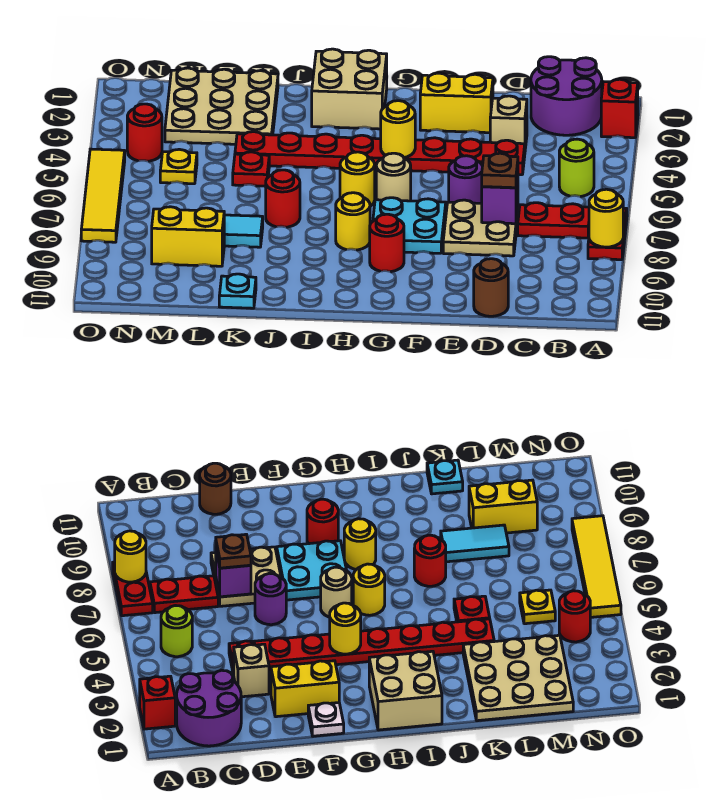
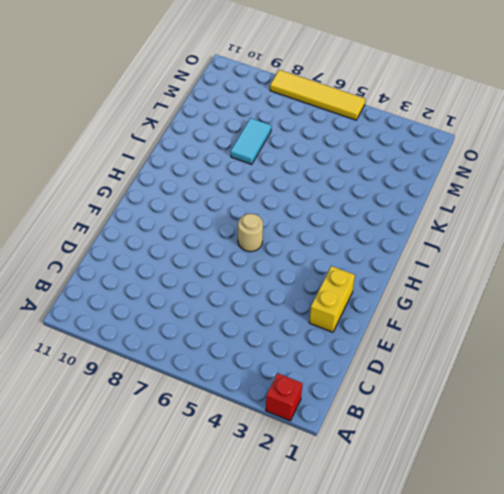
none -> red 1x2 plate [588,208,627,260]
none -> purple 2x2 round brick [531,57,602,135]
none -> lime 1x1 round brick [559,139,594,196]
none -> red 1x2 plate [518,203,589,238]

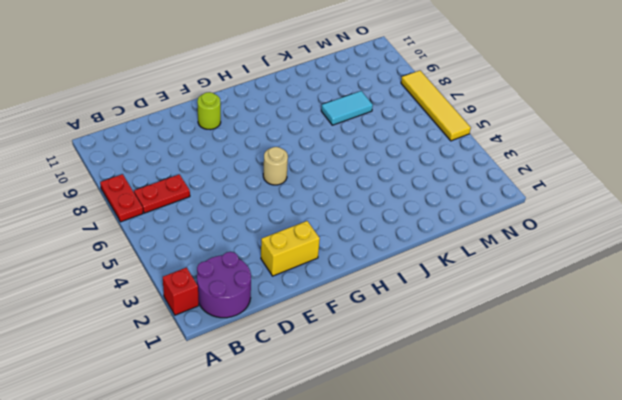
lime 1x1 round brick [197,92,221,130] -> lime 1x1 round brick moved to [559,139,594,196]
none -> tan 1x1 brick [490,96,527,148]
none -> red 1x8 plate [235,132,525,175]
none -> tan 2x2 plate [443,200,518,256]
none -> brown 1x1 round brick [474,259,508,316]

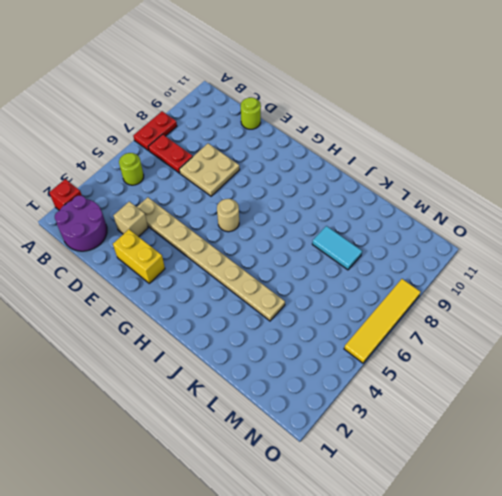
tan 1x8 plate [137,197,285,321] -> red 1x8 plate [235,132,525,175]
lime 1x1 round brick [241,97,261,129] -> brown 1x1 round brick [474,259,508,316]
none -> purple 1x1 round brick [449,156,482,203]
none -> white 1x1 plate [308,703,344,736]
none -> cyan 2x2 plate [373,198,446,253]
none -> red 1x1 round brick [370,214,404,272]

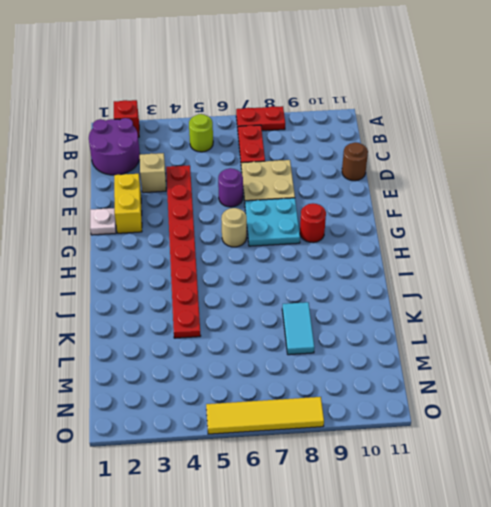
none -> tan 2x2 brick [312,49,387,129]
none -> yellow 1x1 round brick [340,152,375,206]
none -> yellow 1x1 round brick [336,193,370,250]
none -> red 1x1 round brick [266,170,300,227]

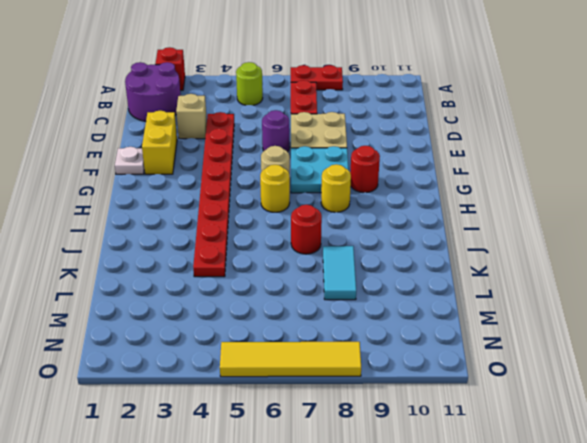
none -> brown 1x1 round brick [474,259,508,316]
none -> tan 2x2 brick [312,49,387,129]
none -> tan 3x3 plate [165,68,278,144]
none -> red 1x1 plate [233,152,269,186]

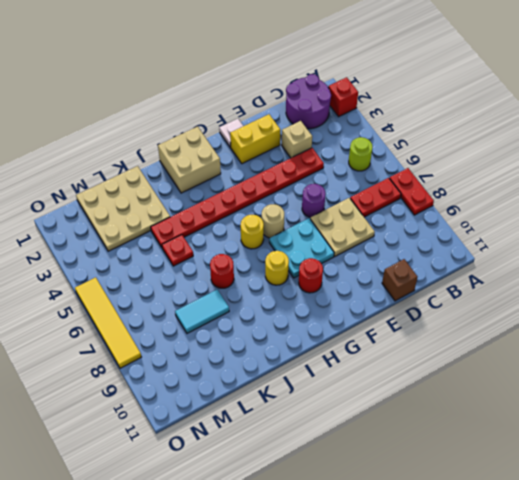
brown 1x1 brick [382,259,418,301] -> brown 1x1 round brick [474,259,508,316]
none -> cyan 1x1 plate [219,274,256,308]
none -> yellow 1x2 brick [152,207,224,266]
none -> yellow 1x1 plate [160,149,197,184]
none -> red 1x1 round brick [127,104,162,161]

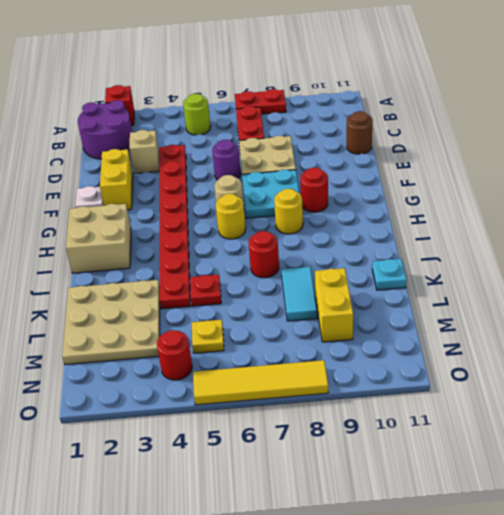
none -> yellow 1x1 round brick [589,189,623,247]
none -> purple 1x1 brick [482,174,518,224]
none -> yellow 1x1 round brick [381,101,415,157]
none -> brown 1x1 plate [482,153,518,188]

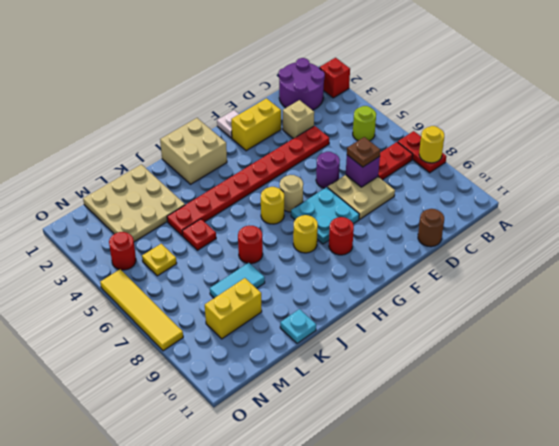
none -> yellow 1x1 round brick [381,101,415,157]

